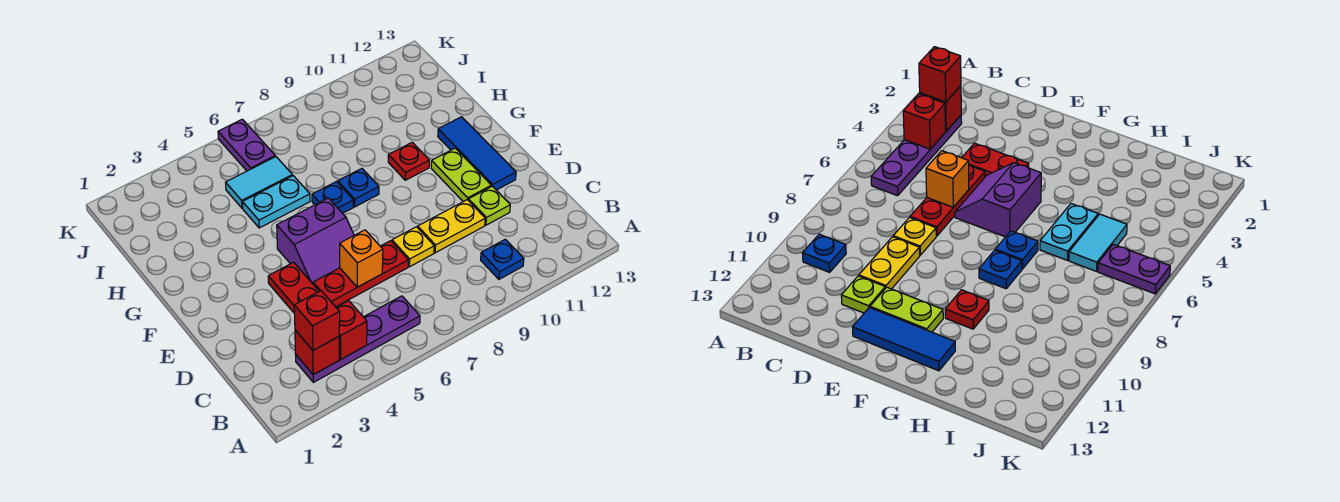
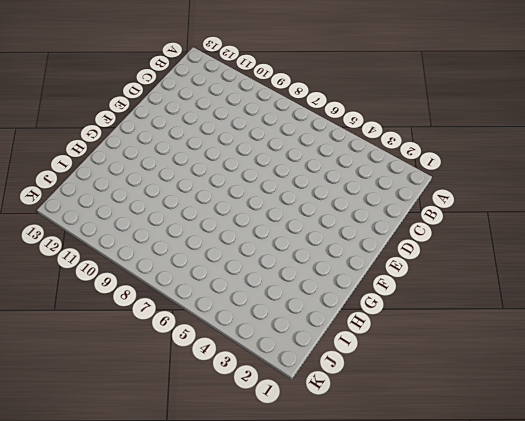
none -> purple 1x4 plate [295,296,420,382]
none -> blue 1x1 plate [481,239,524,279]
none -> red 1x2 plate [268,262,319,314]

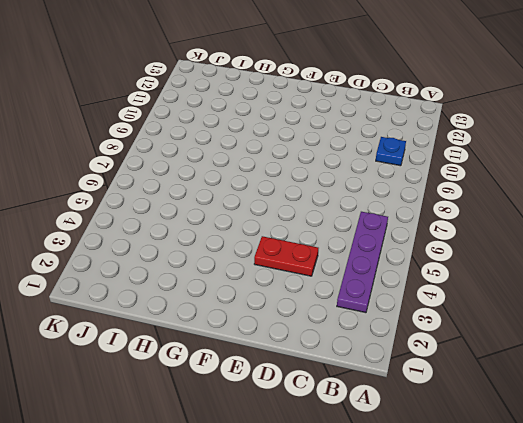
none -> red 1x3 plate [313,241,408,307]
none -> yellow 1x1 plate [392,227,434,267]
none -> yellow 1x2 plate [418,200,485,253]

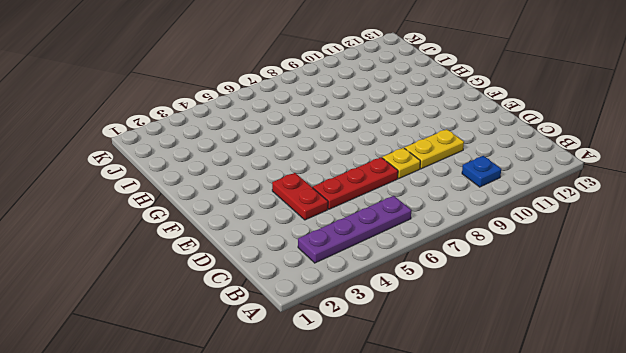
none -> lime 1x1 plate [468,186,510,225]
none -> purple 2x2 slope [277,198,354,284]
none -> lime 1x2 plate [431,148,491,202]

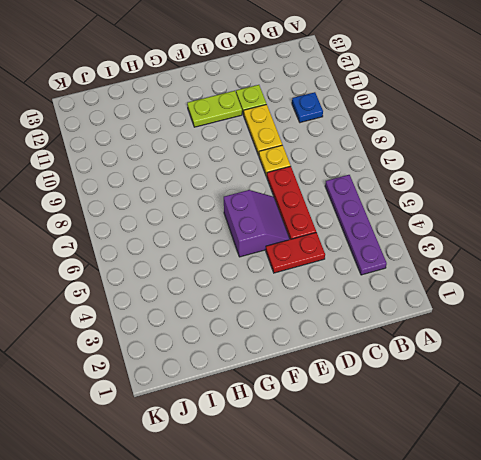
none -> blue 1x3 tile [438,117,516,190]
none -> blue 1x1 plate [312,182,353,213]
none -> blue 1x1 plate [338,168,379,207]

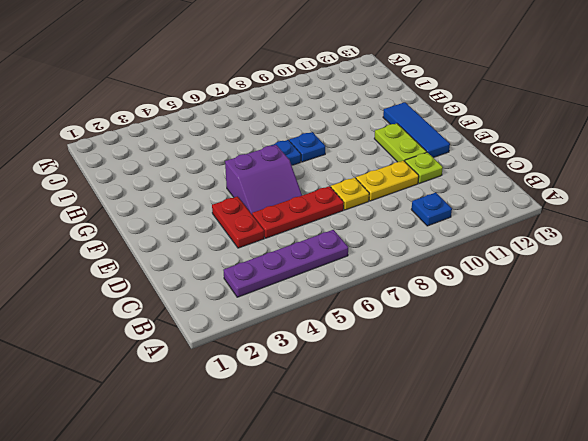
none -> red 1x1 plate [388,142,429,180]
none -> cyan 1x2 plate [243,176,310,228]
none -> cyan 1x2 tile [226,157,293,208]

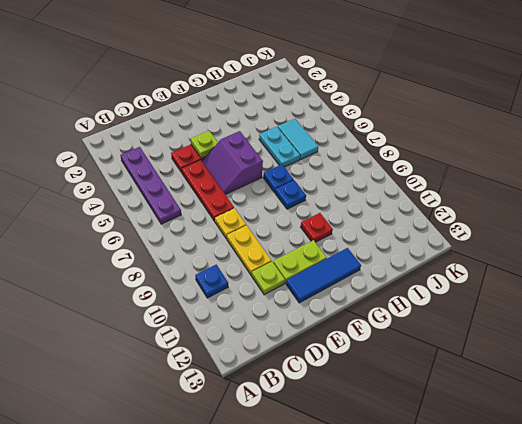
lime 1x1 plate [191,131,218,158] -> none
none -> purple 1x2 plate [218,119,275,171]
none -> red 1x1 brick [295,330,339,375]
none -> red 1x1 brick [336,301,367,359]

